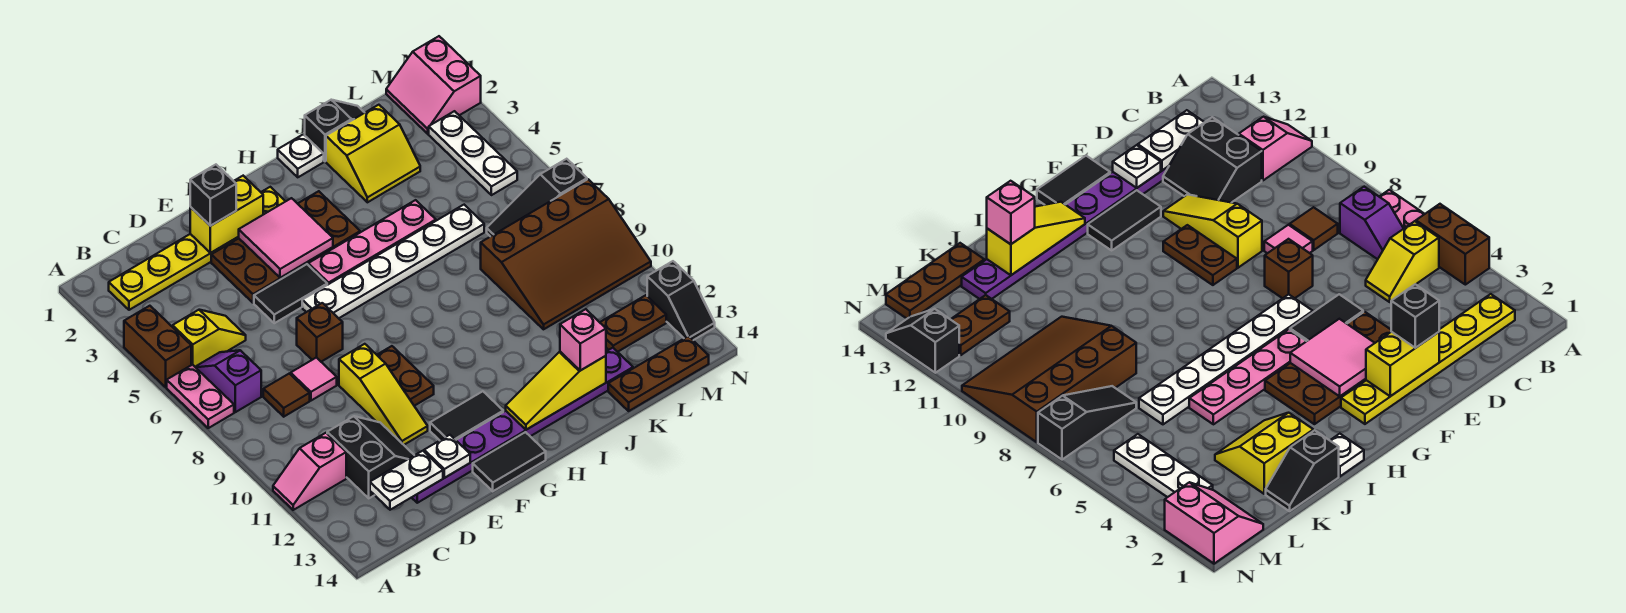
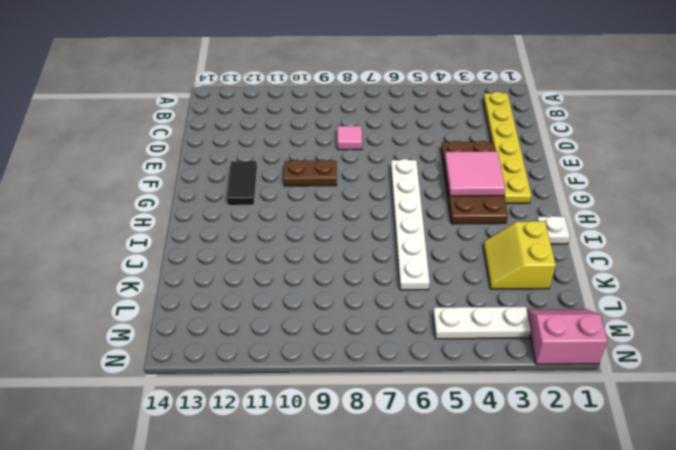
none -> brown 1x2 brick [124,306,191,387]
none -> pink 1x2 plate [167,365,234,428]
none -> pink 1x2 slope [273,433,346,510]
none -> yellow 1x2 slope [173,310,246,367]

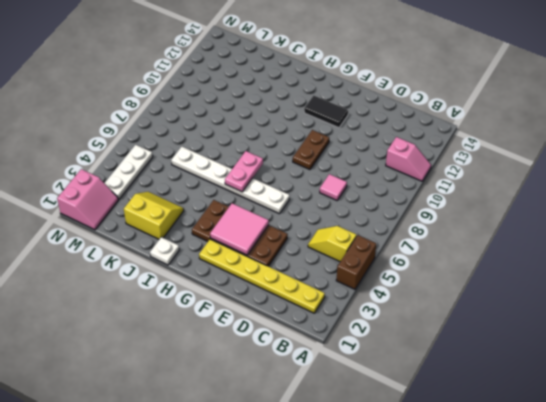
pink 1x2 plate [225,151,263,192] -> pink 1x2 plate moved to [167,365,234,428]
none -> purple 1x2 slope [196,350,261,412]
none -> brown 1x1 tile [263,374,310,417]
none -> black 2x2 slope [327,416,414,498]
none -> purple 1x8 plate [412,348,633,503]

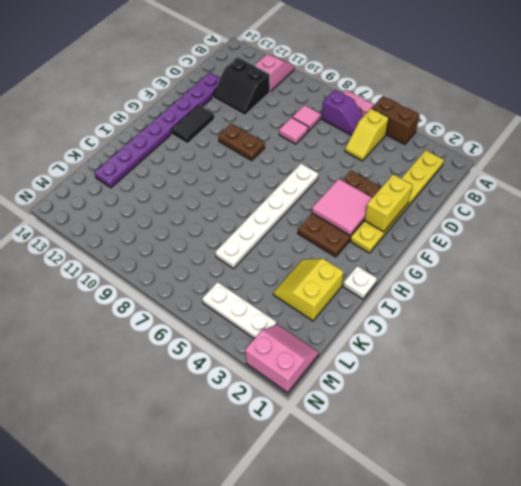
pink 1x1 tile [292,105,321,131] -> brown 1x1 tile [263,374,310,417]
none -> black 1x2 tile [254,264,327,323]
none -> brown 1x1 brick [297,303,343,362]
none -> yellow 1x3 slope [339,344,428,445]
none -> black 1x2 tile [473,432,546,491]

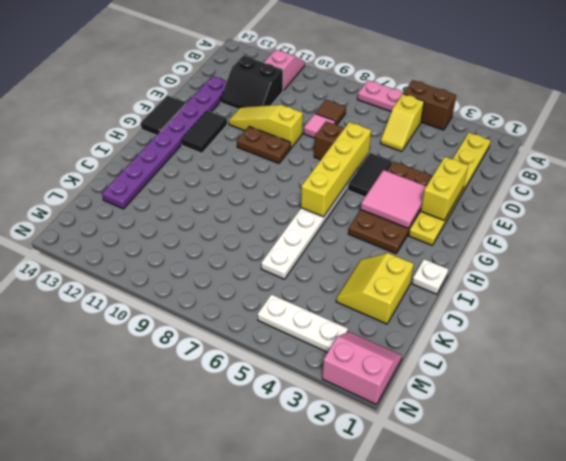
yellow 1x4 brick [301,122,371,217] -> none
none -> purple 1x2 slope [196,350,261,412]
none -> pink 1x4 plate [308,200,436,285]
none -> black 1x2 slope [305,100,365,161]
none -> brown 3x4 slope [481,179,651,329]

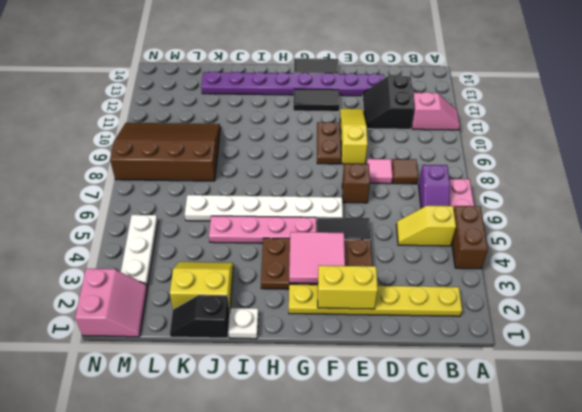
none -> brown 1x3 plate [608,336,709,411]
none -> black 1x3 slope [487,159,587,237]
none -> brown 1x2 plate [600,295,666,352]
none -> black 1x2 slope [647,261,715,340]

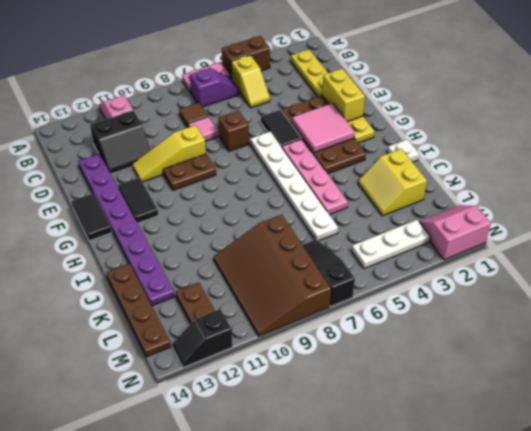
brown 1x4 plate [106,263,171,357] -> brown 1x3 plate [608,336,709,411]
none -> black 1x2 slope [305,100,365,161]
none -> white 1x2 plate [370,451,443,510]
none -> white 1x1 plate [424,435,470,478]
none -> yellow 1x3 slope [506,352,606,430]

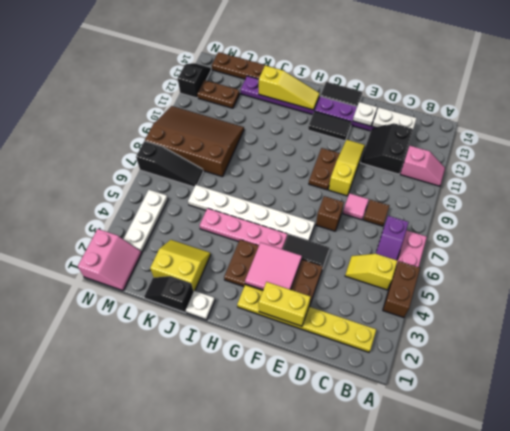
none -> black 1x1 brick [190,165,236,226]
none -> pink 1x1 brick [560,309,606,371]

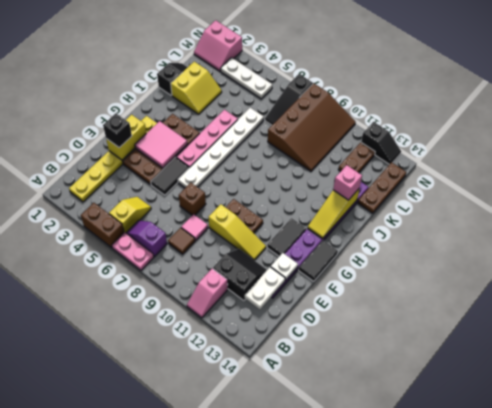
none -> white 1x1 plate [278,134,324,177]

